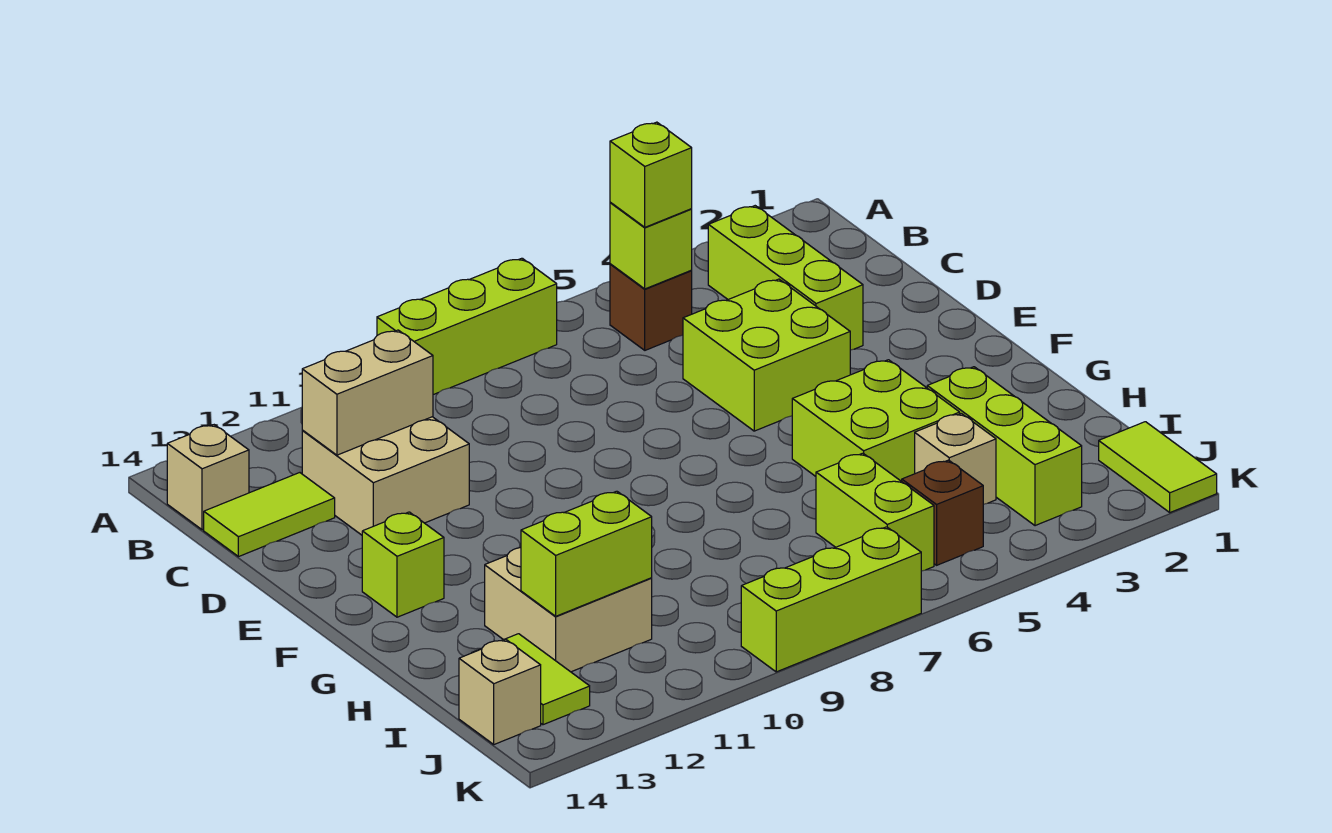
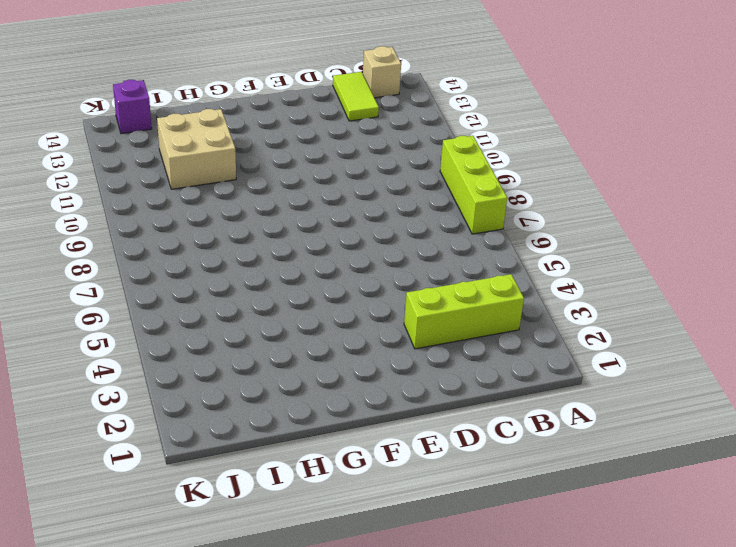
purple 1x1 brick [113,80,152,134] -> tan 1x1 brick [459,639,541,744]
none -> brown 1x1 brick [610,264,692,350]
none -> tan 2x2 brick [302,417,469,535]
none -> lime 2x2 brick [683,279,850,431]

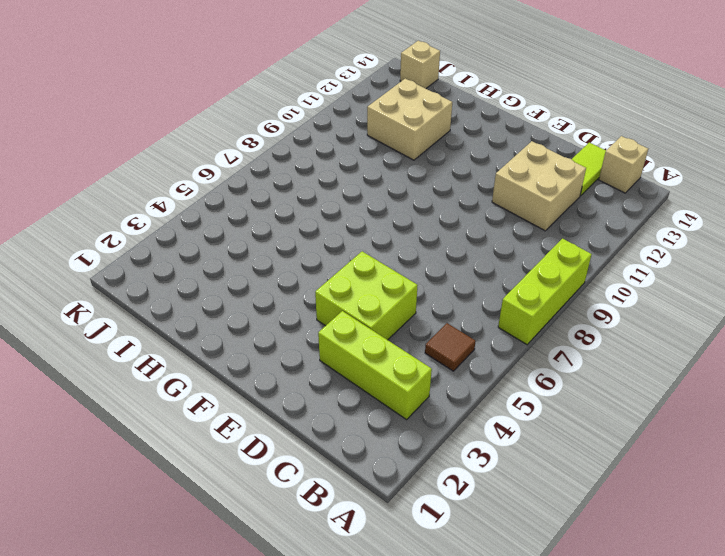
brown 1x1 tile [425,323,476,371] -> brown 1x1 brick [610,264,692,350]
none -> lime 1x1 brick [362,512,444,617]
none -> lime 2x2 brick [792,360,960,481]
none -> lime 1x3 brick [927,367,1082,526]

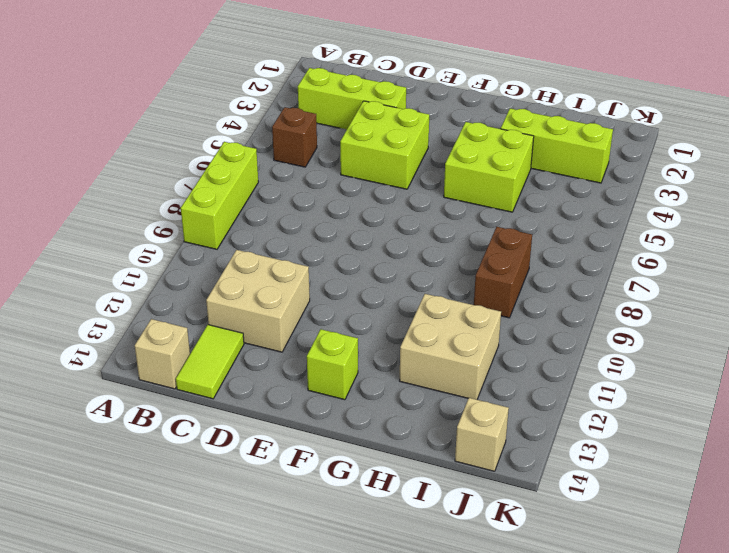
brown 1x2 brick [474,227,532,318] -> none
none -> tan 1x1 brick [915,413,996,504]
none -> lime 1x2 brick [816,453,934,571]
none -> lime 1x2 tile [472,634,590,725]

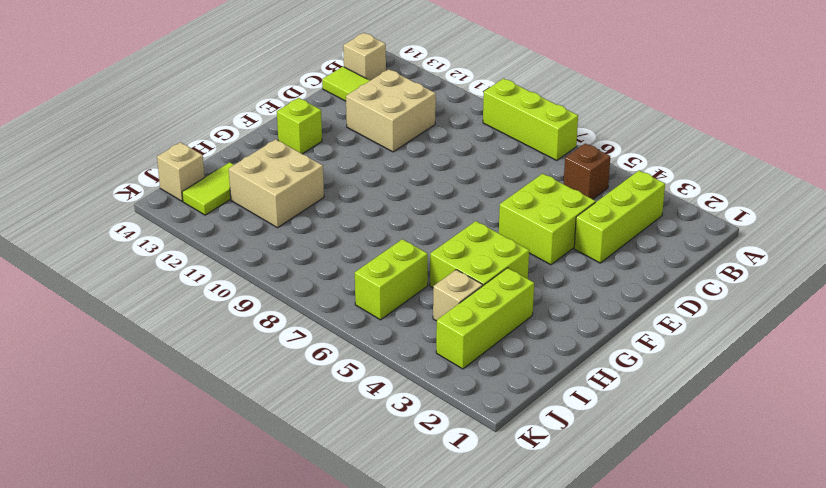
none -> lime 1x2 tile [1099,422,1217,513]
none -> brown 1x1 brick [902,460,983,565]
none -> lime 1x3 brick [741,527,921,672]

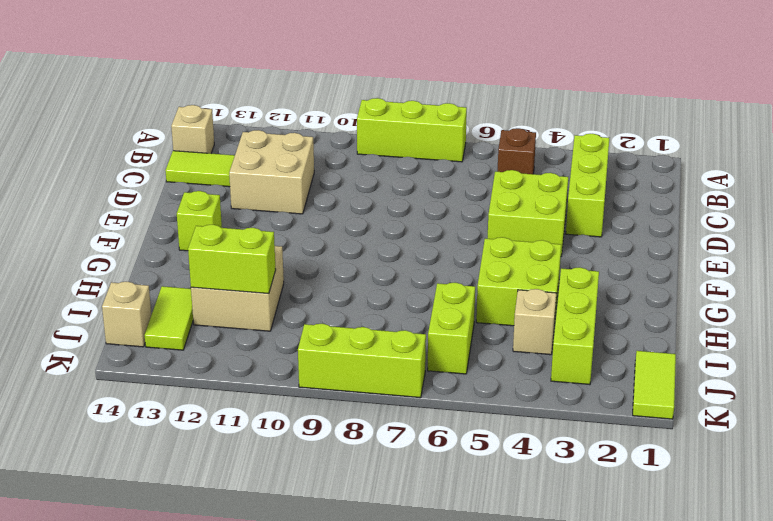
none -> brown 1x1 brick [902,460,983,565]
none -> lime 1x1 brick [610,202,692,289]
none -> tan 1x2 brick [302,330,433,455]

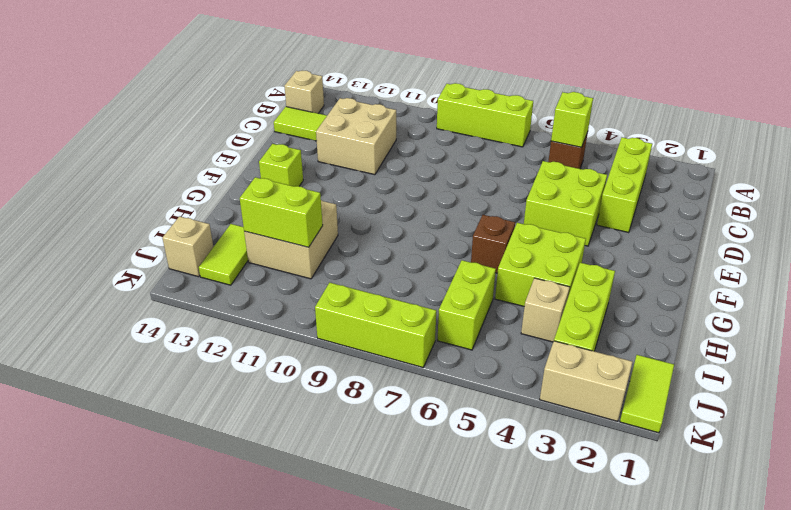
brown 1x1 brick [471,215,515,273] -> brown 1x1 brick moved to [902,460,983,565]
tan 1x2 brick [540,341,632,421] -> tan 1x2 brick moved to [302,330,433,455]
none -> lime 1x1 brick [610,122,692,227]

